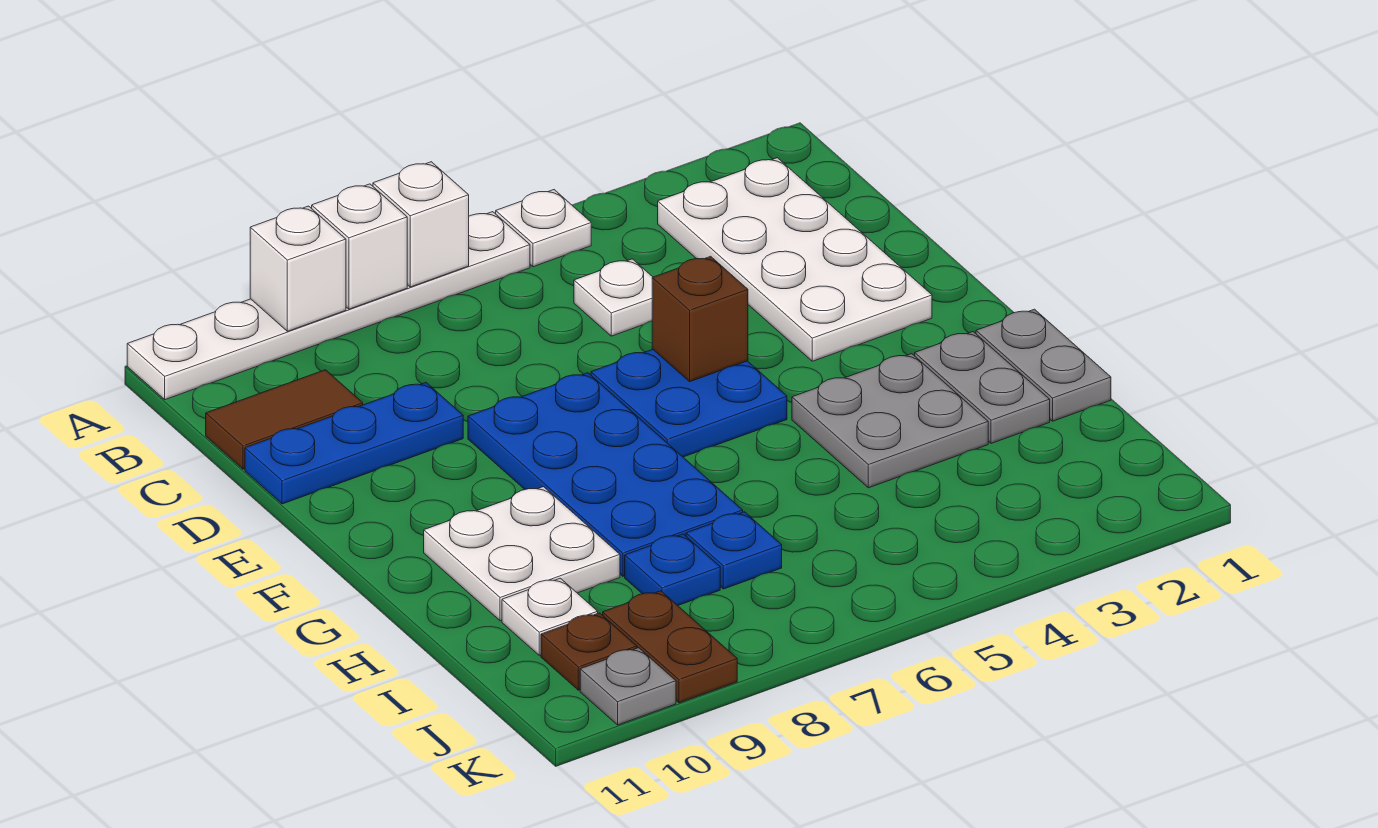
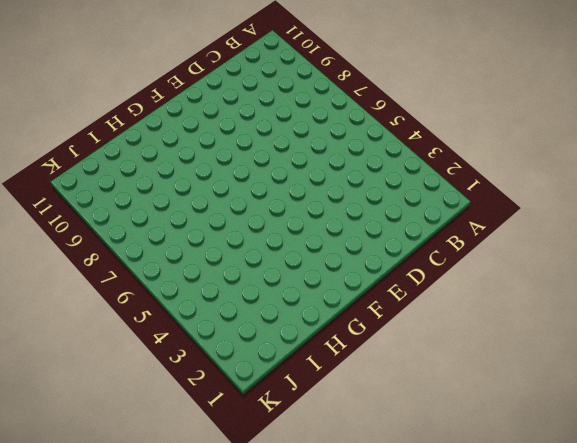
none -> white 1x1 plate [496,190,591,267]
none -> white 1x6 plate [127,212,530,400]
none -> white 2x4 plate [658,158,932,361]

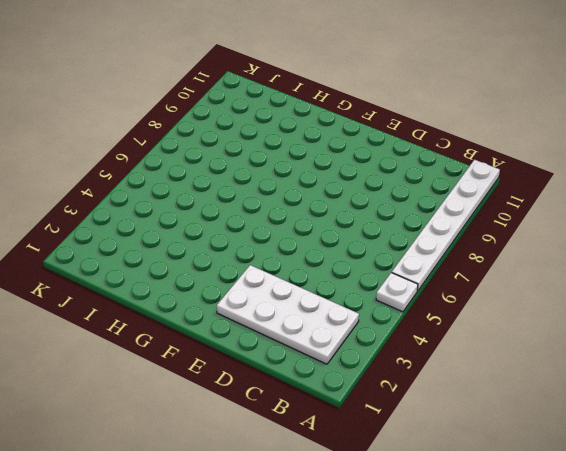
none -> white 1x1 plate [574,259,653,336]
none -> brown 1x2 tile [206,370,363,469]
none -> blue 1x3 plate [245,382,463,504]

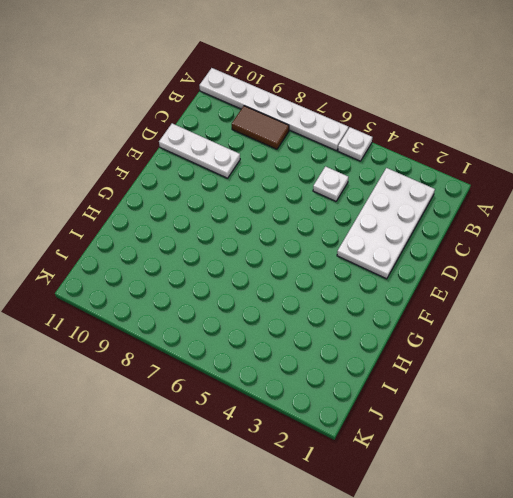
brown 1x2 tile [232,106,289,149] -> brown 1x2 tile moved to [206,370,363,469]
white 1x3 plate [159,123,240,178] -> blue 1x3 plate [245,382,463,504]
none -> blue 2x2 plate [591,349,787,457]
none -> blue 2x4 plate [468,373,743,576]
none -> grey 1x2 plate [976,309,1111,421]

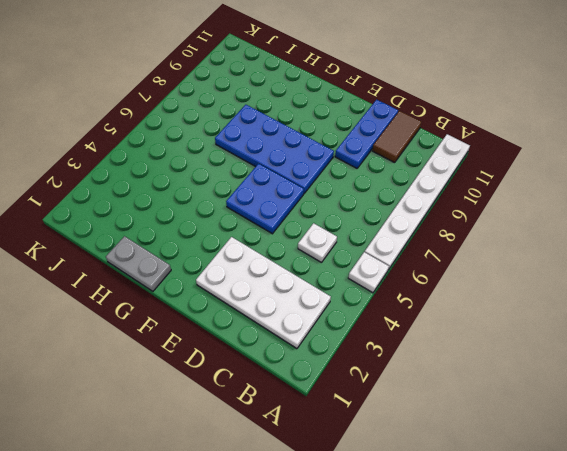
none -> grey 1x2 plate [915,332,1050,443]
none -> grey 2x2 plate [792,354,988,488]
none -> white 2x2 plate [424,487,620,621]

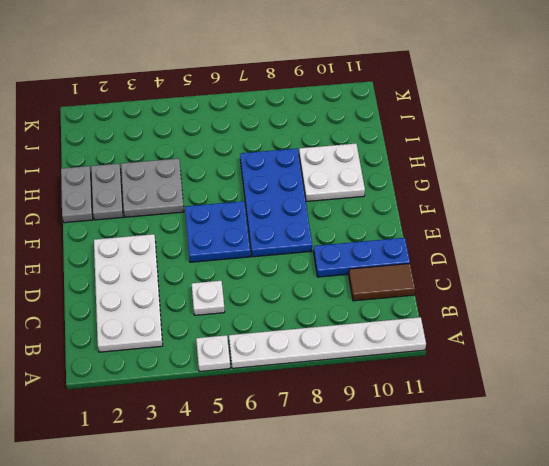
none -> blue 1x1 plate [686,512,782,589]
none -> blue 1x1 plate [625,534,720,605]
none -> white 1x1 plate [502,578,598,655]

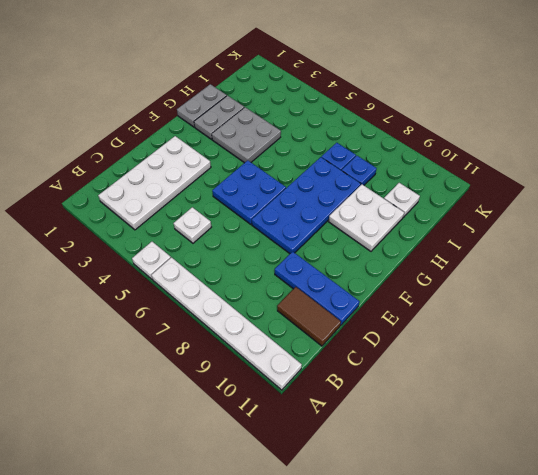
none -> brown 1x2 plate [603,591,737,703]
none -> brown 1x1 plate [541,613,637,690]
none -> grey 1x1 plate [580,648,676,725]

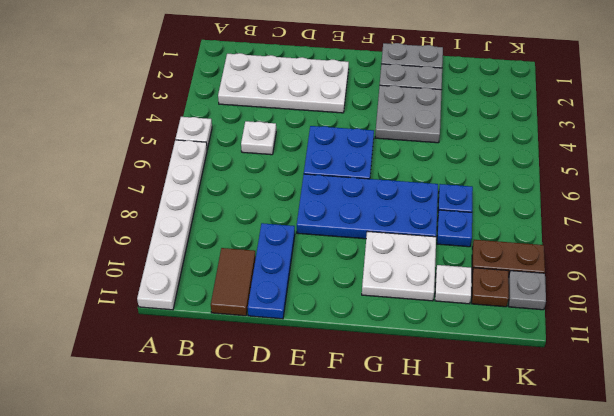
none -> white 1x1 brick [373,162,469,287]
none -> white 1x1 brick [312,184,407,309]
none -> white 1x1 brick [250,206,346,331]

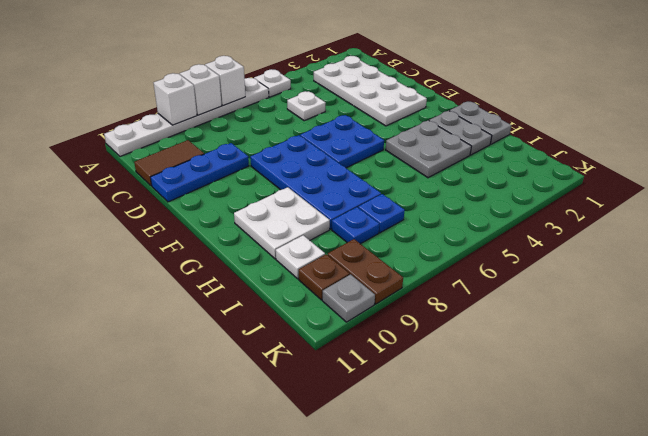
none -> brown 1x1 brick [652,256,748,382]

